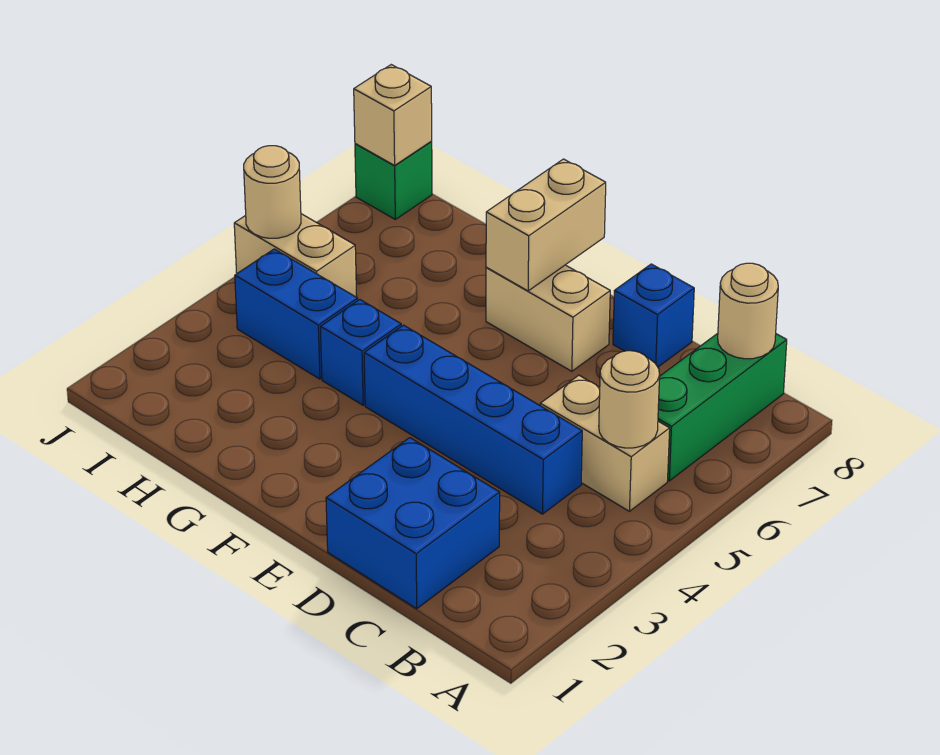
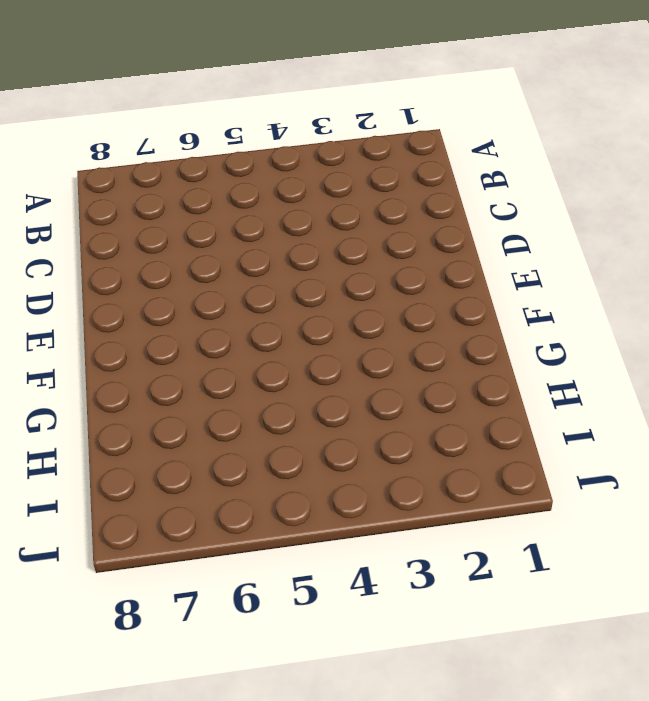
none -> tan 1x2 brick [540,375,670,511]
none -> green 1x3 brick [658,333,787,481]
none -> blue 2x2 brick [326,438,500,609]

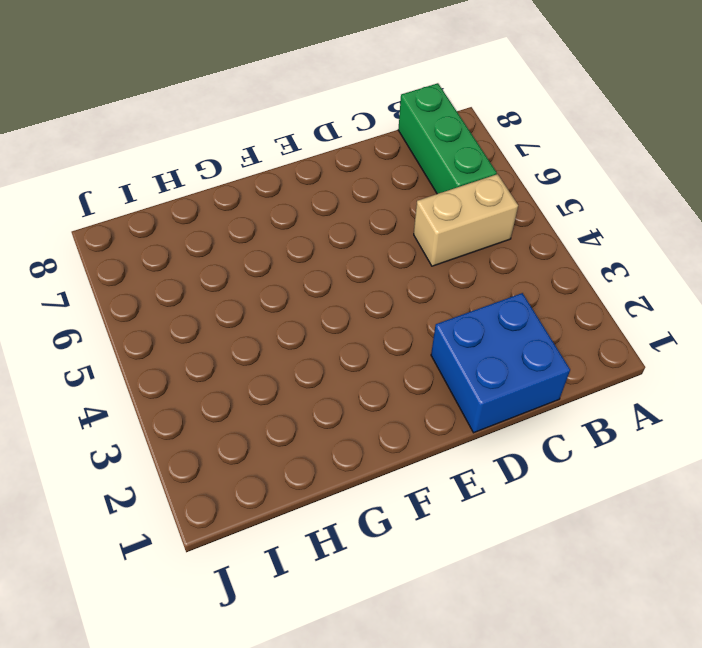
none -> blue 1x4 brick [364,325,582,514]
none -> blue 1x1 brick [613,264,694,367]
none -> tan 1x2 brick [486,265,610,371]

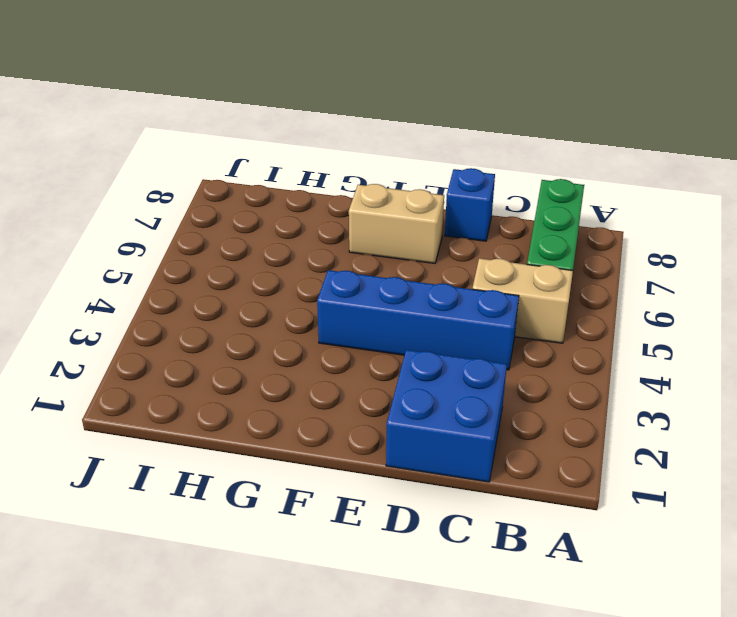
none -> blue 1x1 brick [320,300,401,405]
none -> blue 1x2 brick [235,249,358,379]
none -> tan 1x2 brick [234,214,357,297]

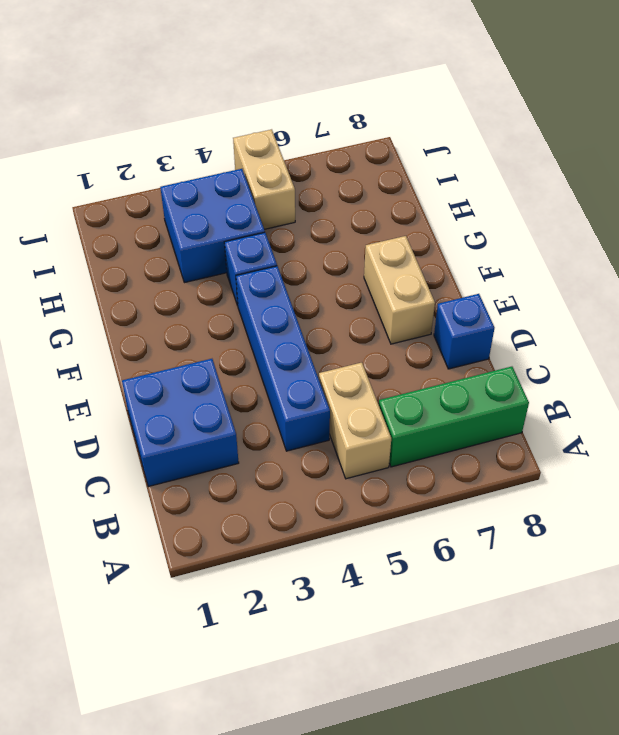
blue 2x2 brick [160,169,265,283] -> blue 1x2 brick [235,249,358,379]
none -> green 1x1 brick [355,142,432,219]
none -> tan 1x1 round brick [599,351,660,448]
none -> tan 1x1 round brick [718,263,778,359]

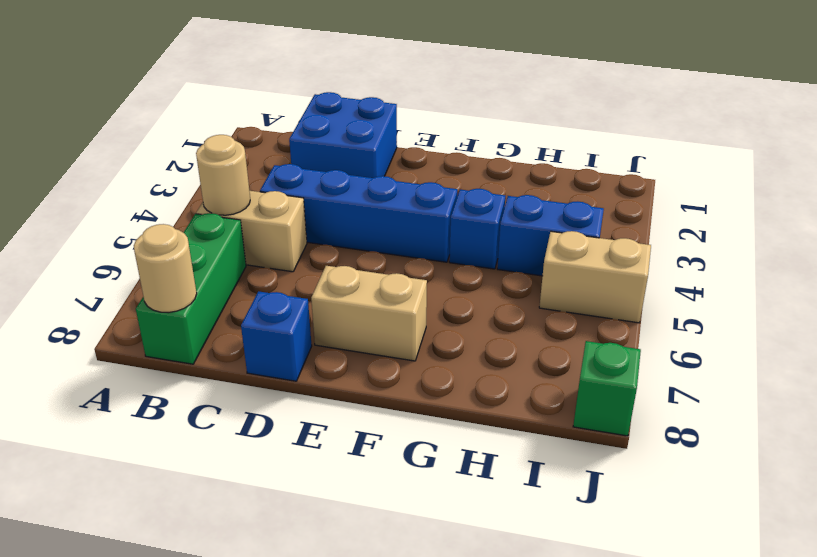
none -> tan 1x2 brick [486,159,606,291]
none -> tan 1x1 round brick [244,146,301,238]
none -> tan 1x1 brick [354,65,432,165]

